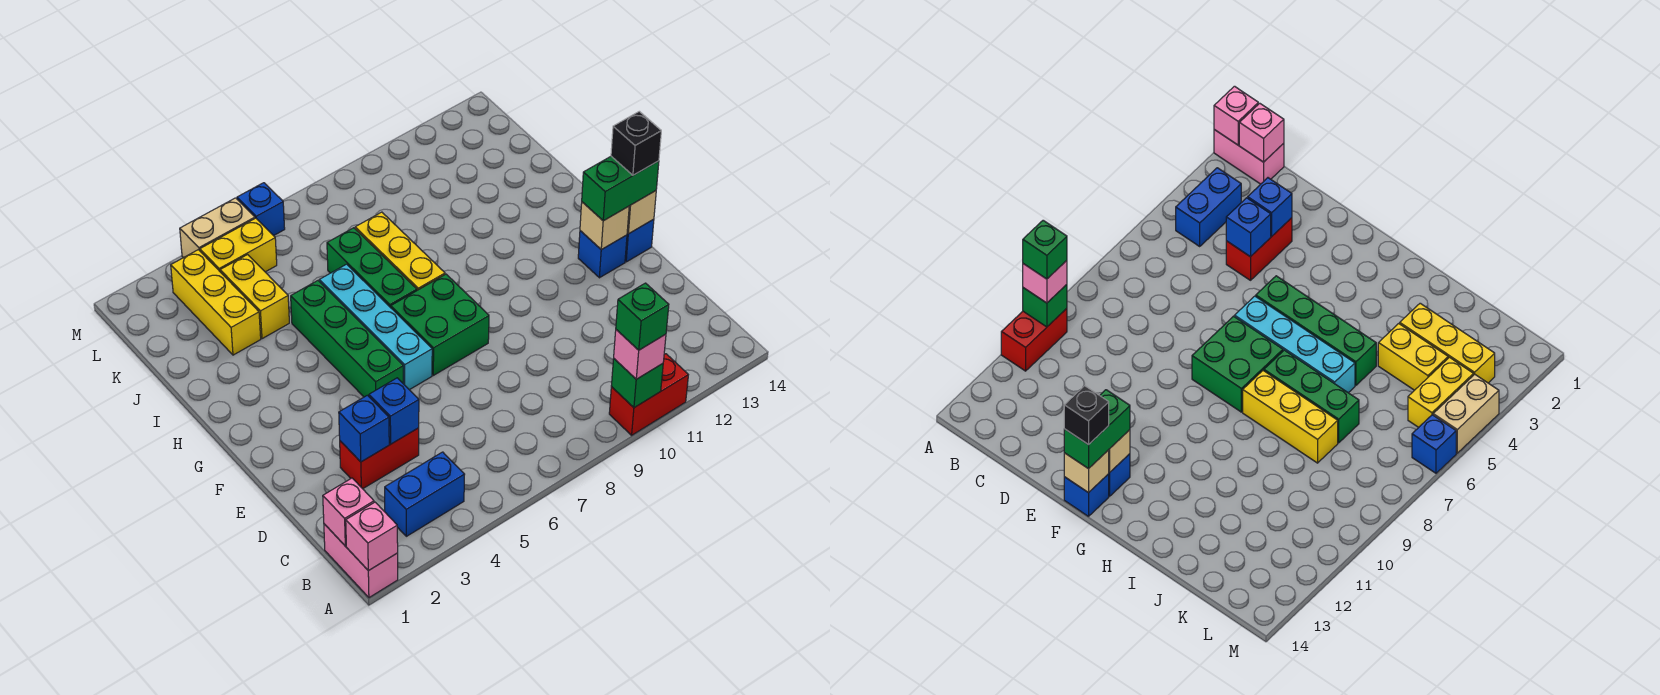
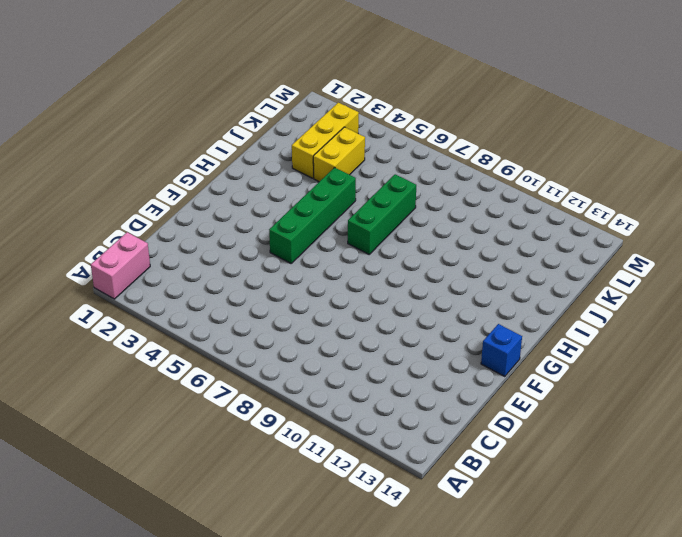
none -> red 1x2 brick [609,354,688,435]
none -> blue 1x2 brick [385,452,465,536]
none -> red 1x2 brick [340,428,419,489]

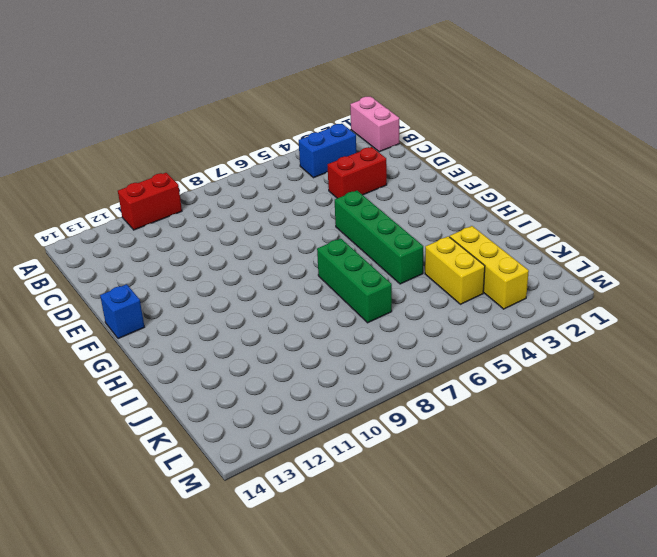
none -> cyan 1x4 brick [319,264,432,390]
none -> green 2x2 brick [391,274,489,375]
none -> blue 1x1 brick [578,231,627,278]

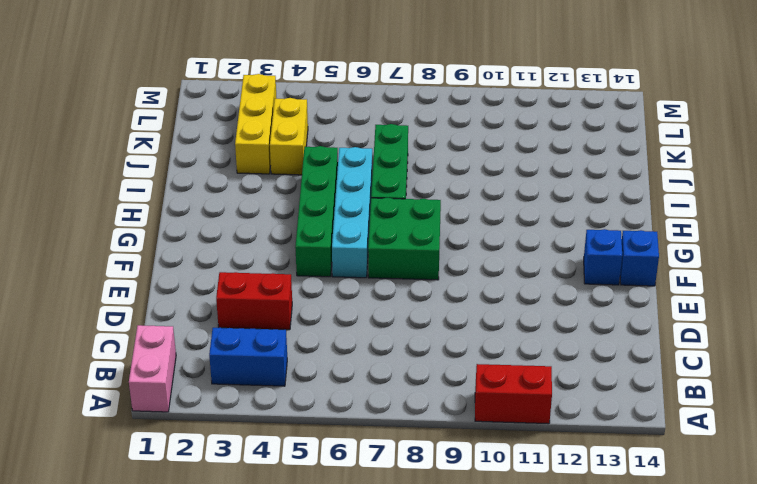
none -> yellow 1x3 brick [355,212,445,290]
none -> yellow 1x2 brick [200,218,277,272]
none -> tan 1x2 brick [180,198,255,258]

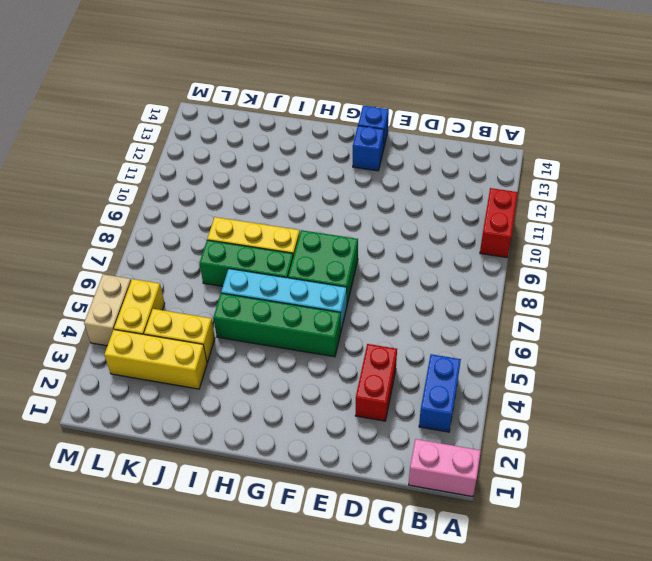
none -> blue 1x1 brick [237,183,285,236]
none -> pink 1x1 brick [346,502,398,571]
none -> green 1x1 brick [611,359,663,408]

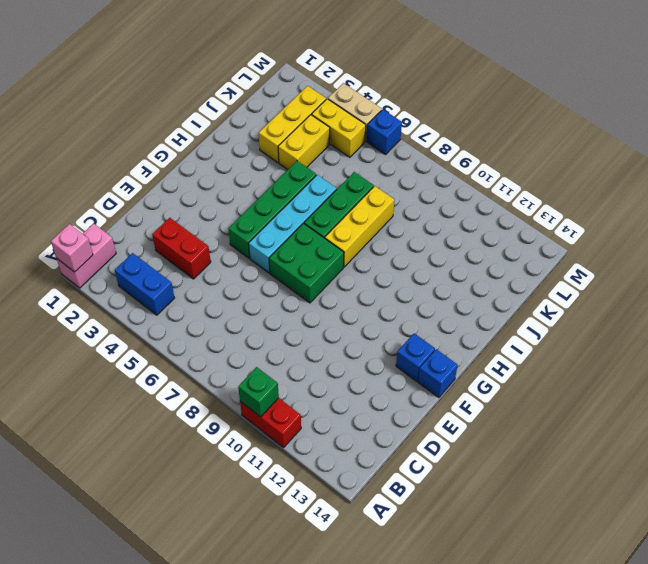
none -> pink 1x1 brick [323,478,374,546]
none -> blue 1x1 brick [339,395,389,462]
none -> blue 1x1 brick [369,378,419,444]

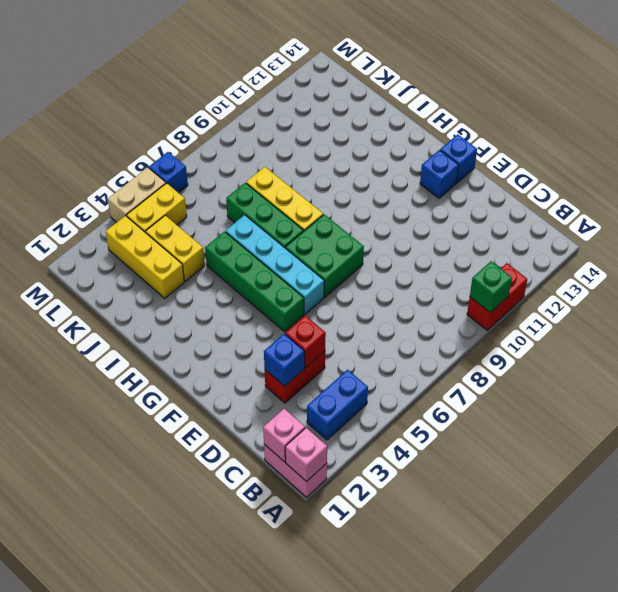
red 1x1 brick [285,315,326,368] -> blue 1x1 brick [369,378,419,444]
none -> tan 1x1 brick [580,202,629,250]
none -> tan 1x1 brick [627,191,656,234]
none -> pink 1x1 brick [614,330,666,379]

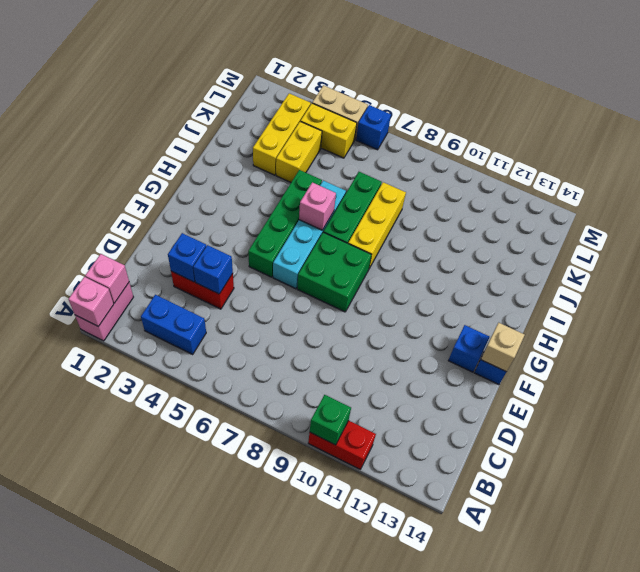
pink 1x1 brick [299,182,336,230] -> pink 1x1 brick moved to [614,330,666,379]
none -> tan 1x1 brick [580,202,629,250]
none -> green 1x2 brick [582,156,659,221]
none -> green 1x1 brick [616,283,669,350]

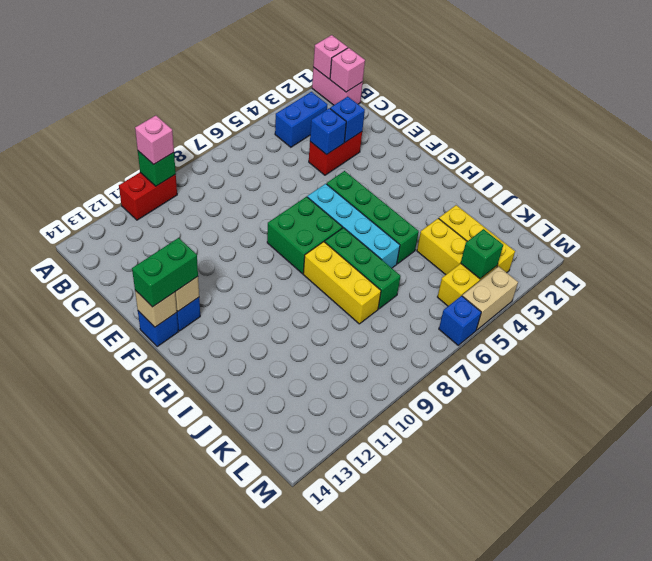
green 1x1 brick [461,229,503,279] -> green 1x1 brick moved to [616,283,669,350]
none -> black 1x1 brick [611,111,661,175]

